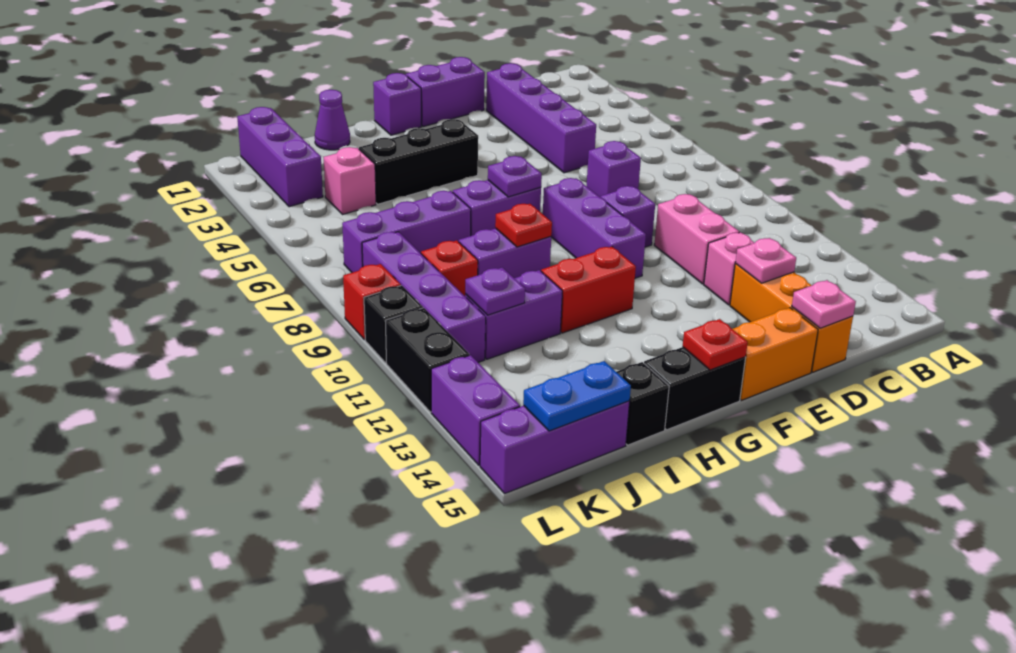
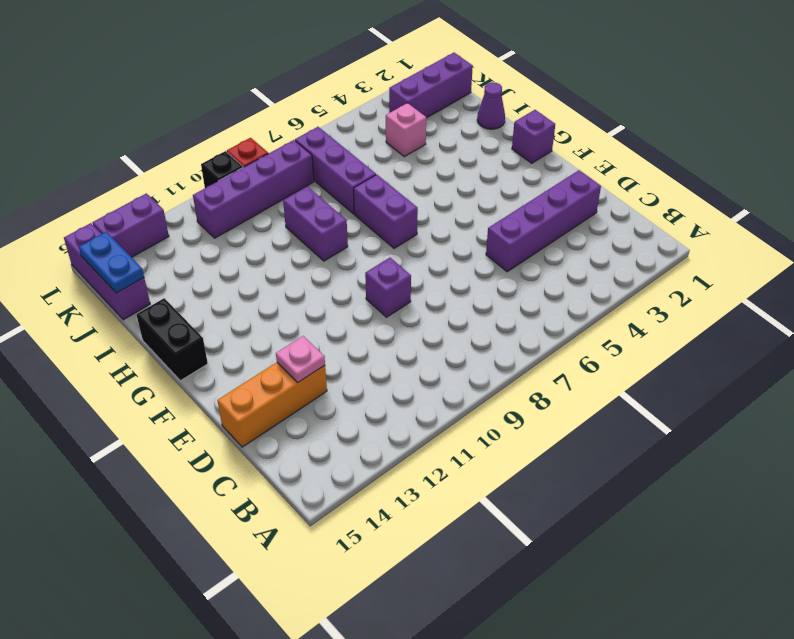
none -> purple 1x1 brick [586,141,641,198]
none -> pink 1x2 brick [654,194,739,284]
none -> pink 1x1 brick [704,232,754,305]
none -> purple 1x2 brick [406,57,485,127]

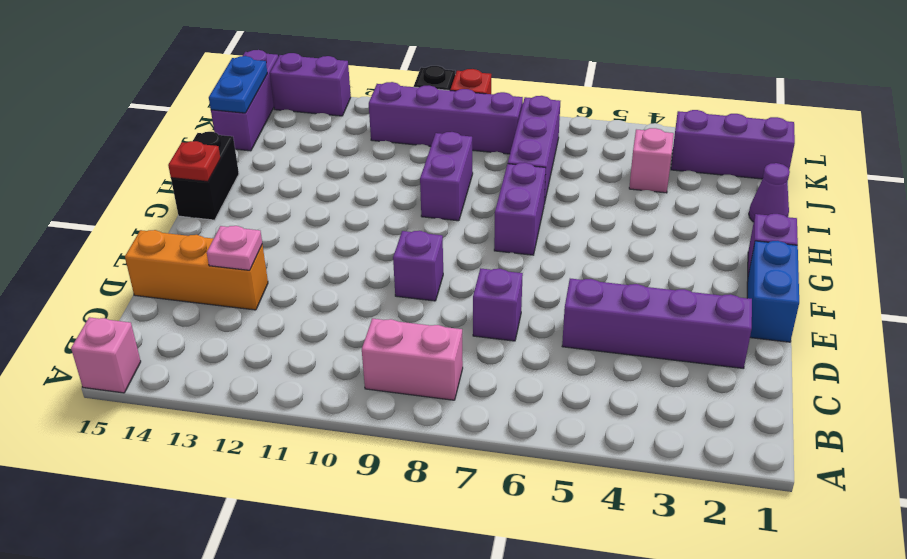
pink 1x1 brick [71,317,141,393] -> pink 1x1 brick moved to [704,232,754,305]
pink 1x2 brick [362,318,463,400] -> pink 1x2 brick moved to [654,194,739,284]
blue 1x2 brick [747,241,799,342] -> purple 1x2 brick [406,57,485,127]
none -> orange 1x2 brick [733,308,818,400]
none -> purple 1x3 brick [543,178,646,278]
none -> black 1x3 brick [359,119,478,204]
none -> red 1x2 brick [541,247,636,333]

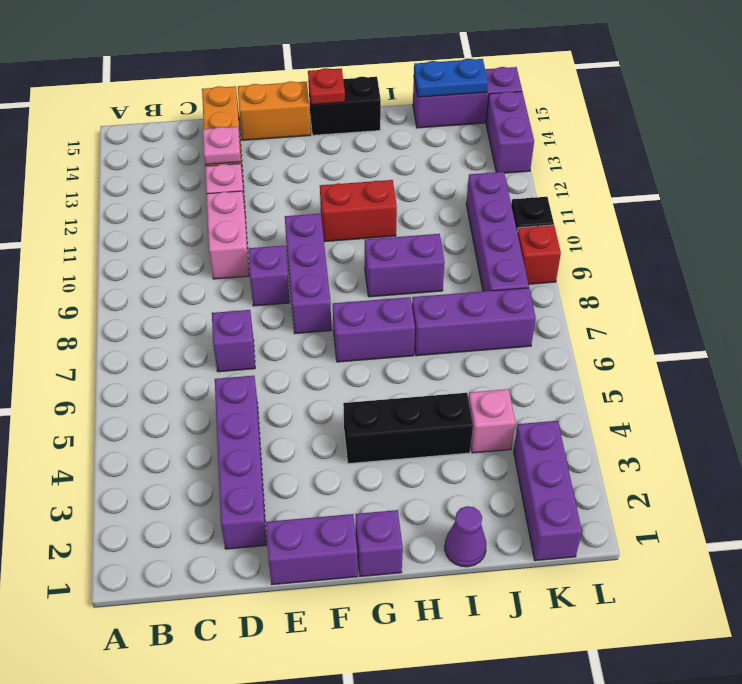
none -> purple 1x2 brick [465,270,563,359]
none -> black 1x1 brick [616,362,669,445]
none -> red 1x1 brick [421,240,478,296]
none -> black 1x2 brick [385,308,469,412]

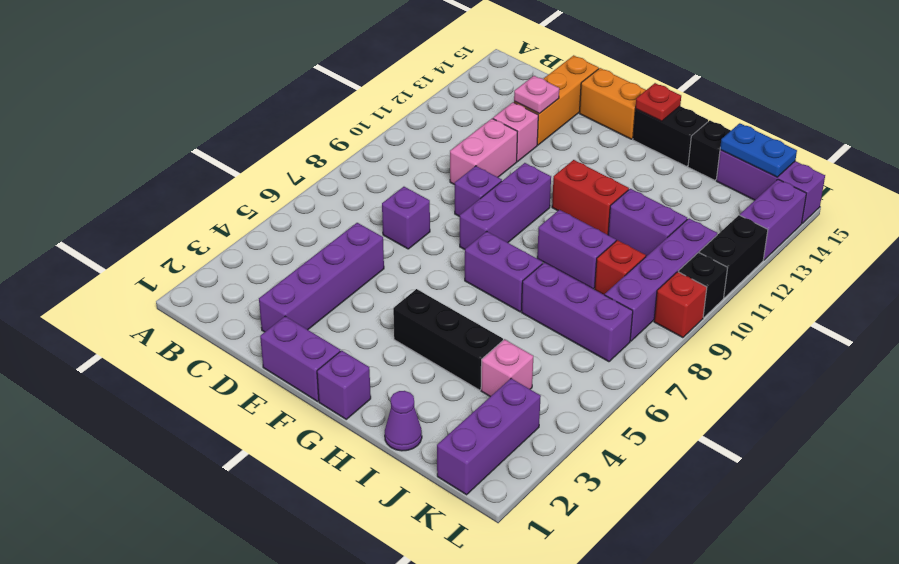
none -> pink 1x1 plate [792,280,856,328]
none -> purple 1x1 plate [488,156,542,197]
none -> red 1x1 plate [495,204,552,247]
none -> purple 1x1 plate [465,268,525,315]

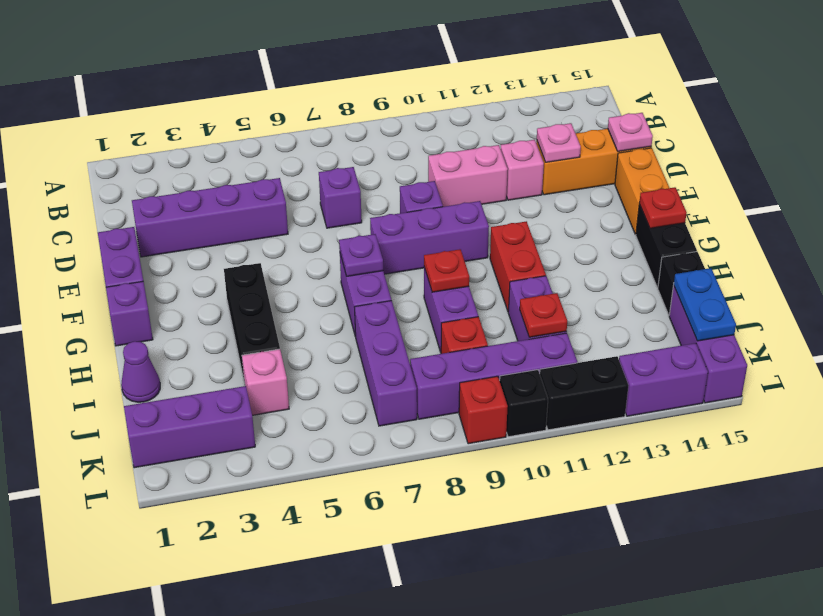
red 1x1 plate [520,293,567,337] -> purple 1x1 plate [465,268,525,315]

